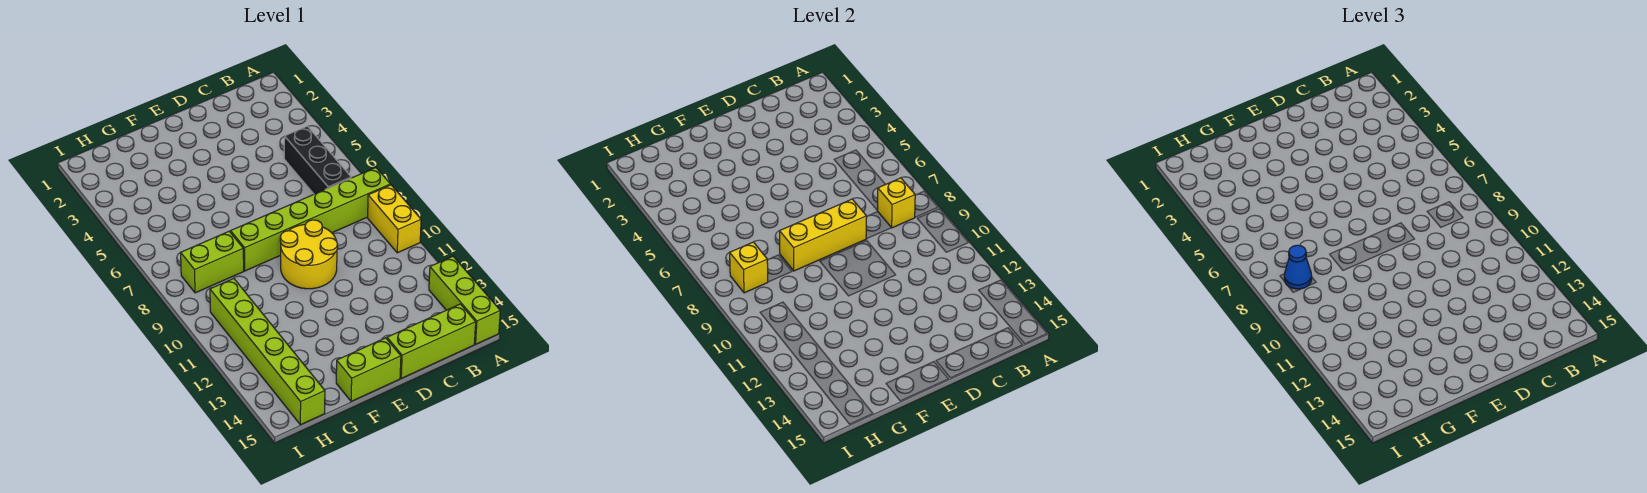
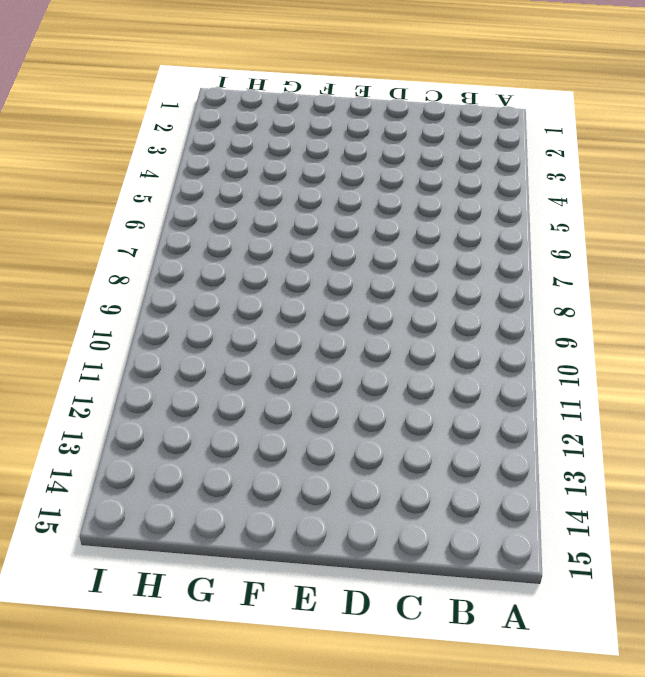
none -> lime 1x6 brick [231,168,390,271]
none -> yellow 1x2 brick [368,185,421,253]
none -> lime 1x3 brick [429,256,500,344]

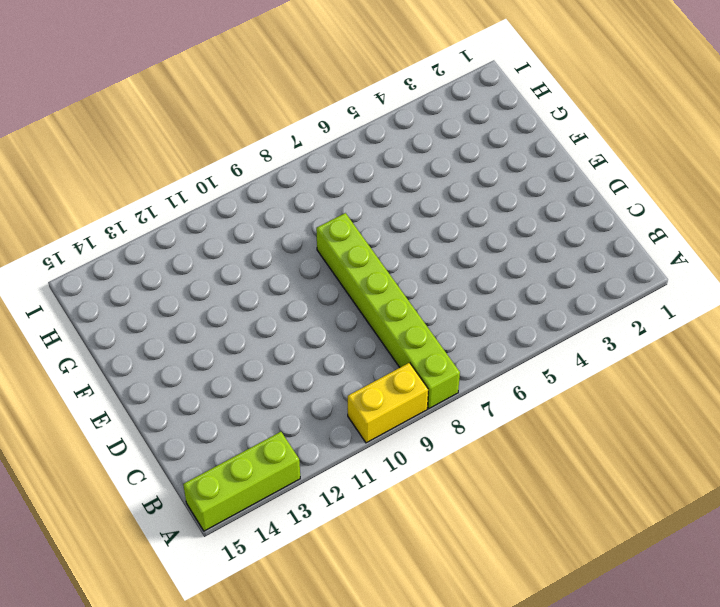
none -> black 1x3 brick [284,126,351,194]
none -> lime 1x3 brick [387,304,476,378]
none -> yellow 2x2 round brick [280,220,338,289]

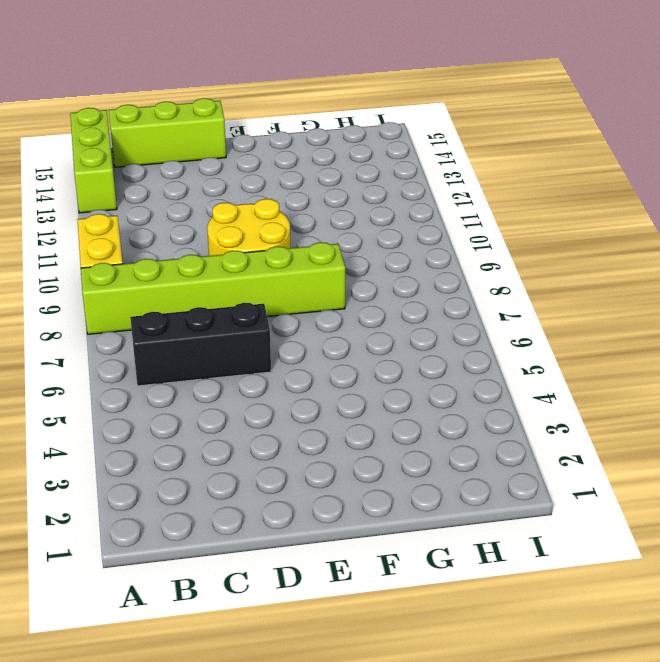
black 1x3 brick [130,303,271,386] -> black 1x3 brick turned to [284,126,351,194]
none -> lime 1x2 brick [336,338,401,401]
none -> lime 1x2 brick [181,231,244,293]
none -> lime 1x6 brick [210,278,325,425]

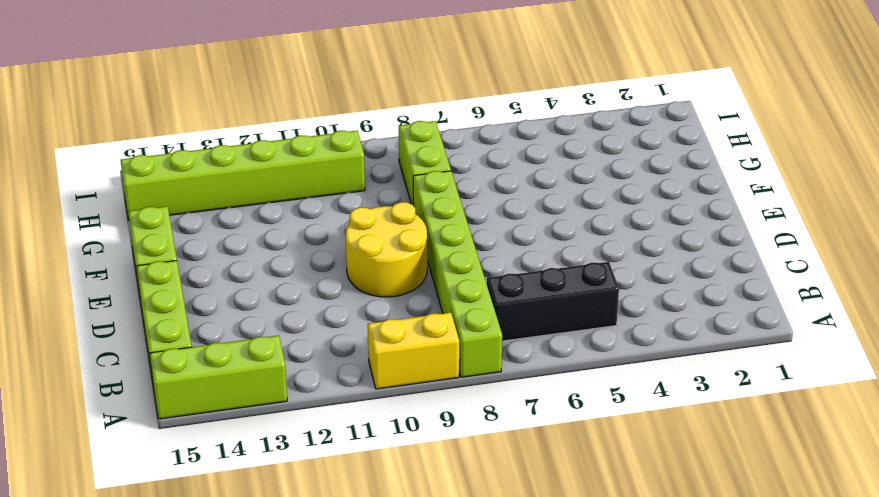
none -> yellow 1x1 brick [877,178,915,228]
none -> yellow 1x3 brick [780,199,867,271]
none -> yellow 1x1 brick [730,242,768,293]

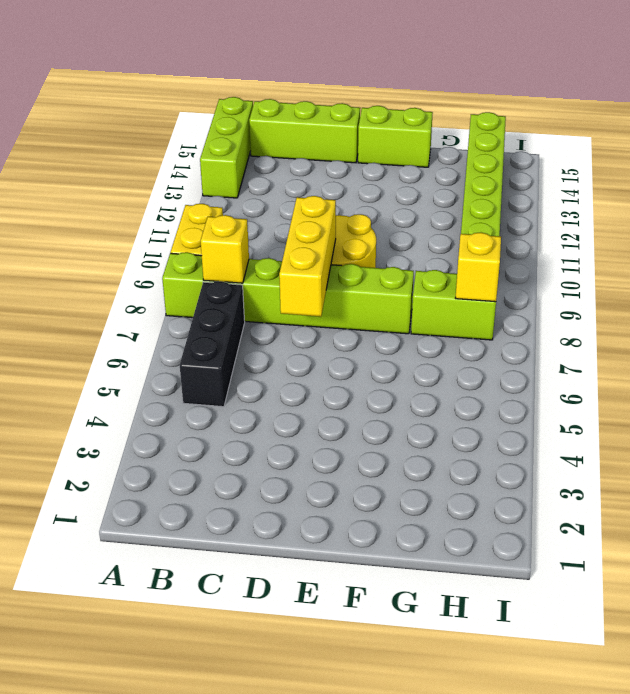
yellow 1x3 brick [279,196,336,317] -> yellow 1x3 brick turned to [780,199,867,271]
none -> blue 1x1 cone [1284,245,1312,289]

